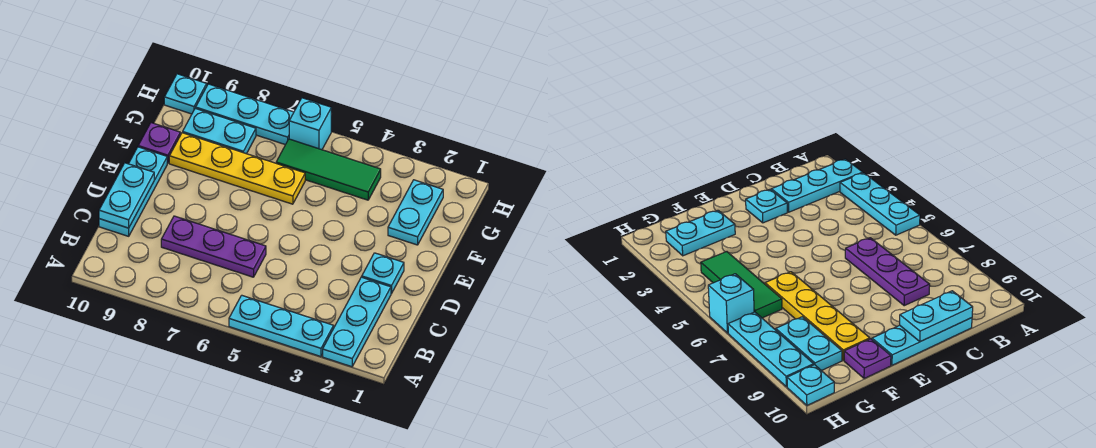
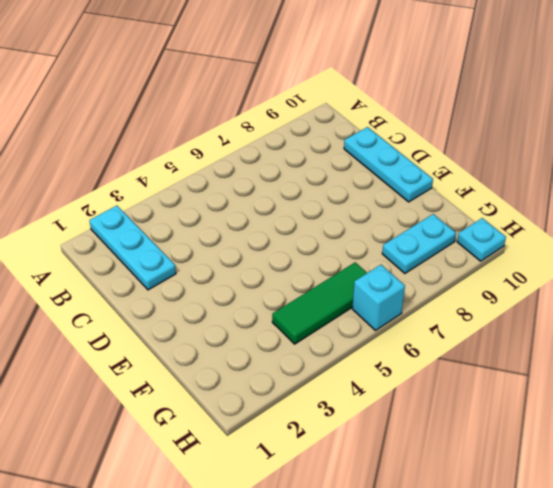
none -> cyan 1x3 plate [229,295,334,357]
none -> purple 1x3 plate [161,216,266,277]
none -> cyan 1x1 plate [362,253,404,294]

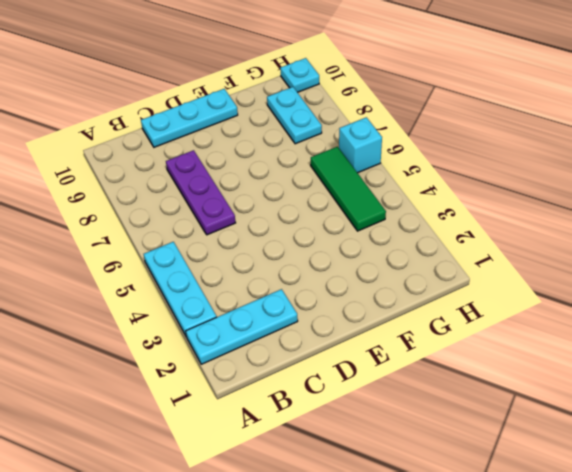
none -> cyan 1x1 plate [362,253,404,294]
none -> cyan 1x2 plate [388,180,443,245]
none -> yellow 1x4 plate [169,133,305,204]

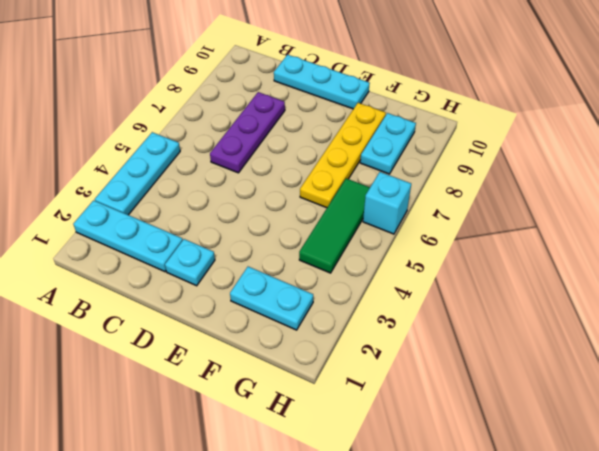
none -> purple 1x1 plate [138,123,180,163]
none -> cyan 1x3 plate [196,84,294,145]
none -> cyan 1x1 plate [164,74,207,114]

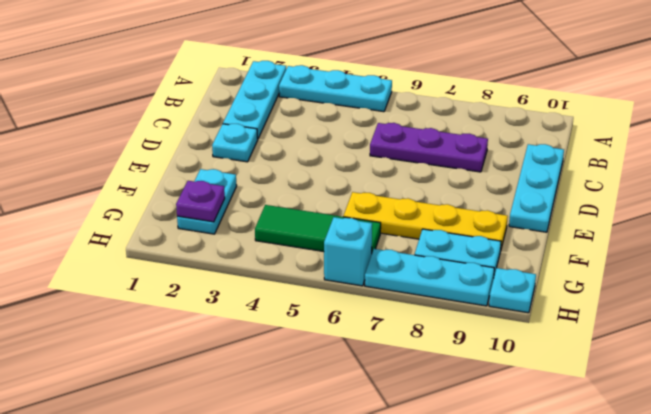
purple 1x1 plate [176,181,225,222] -> purple 1x1 plate moved to [138,123,180,163]
none -> cyan 1x2 plate [99,163,154,228]

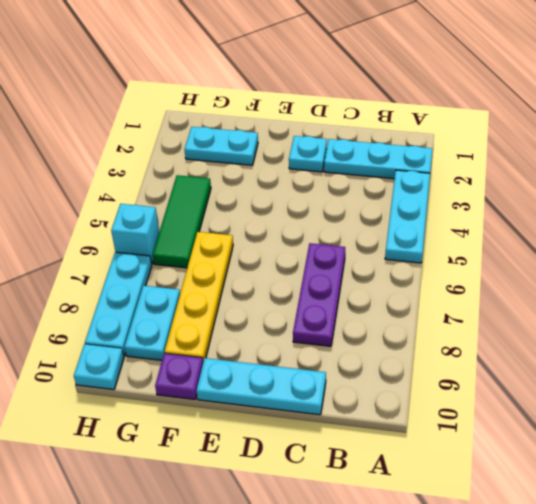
none -> cyan 1x2 plate [99,163,154,228]

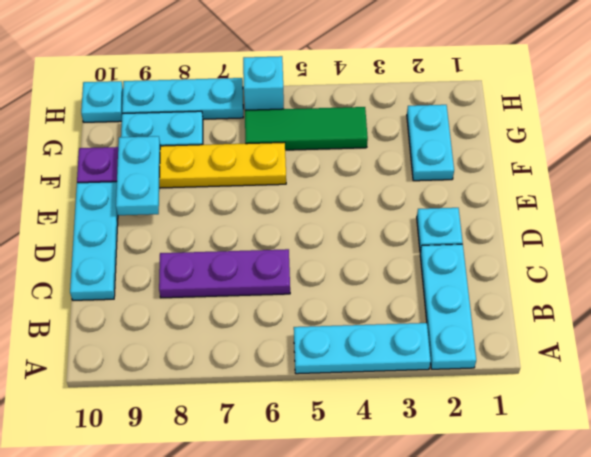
cyan 1x2 plate [116,136,160,215] -> cyan 1x2 plate moved to [99,163,154,228]

